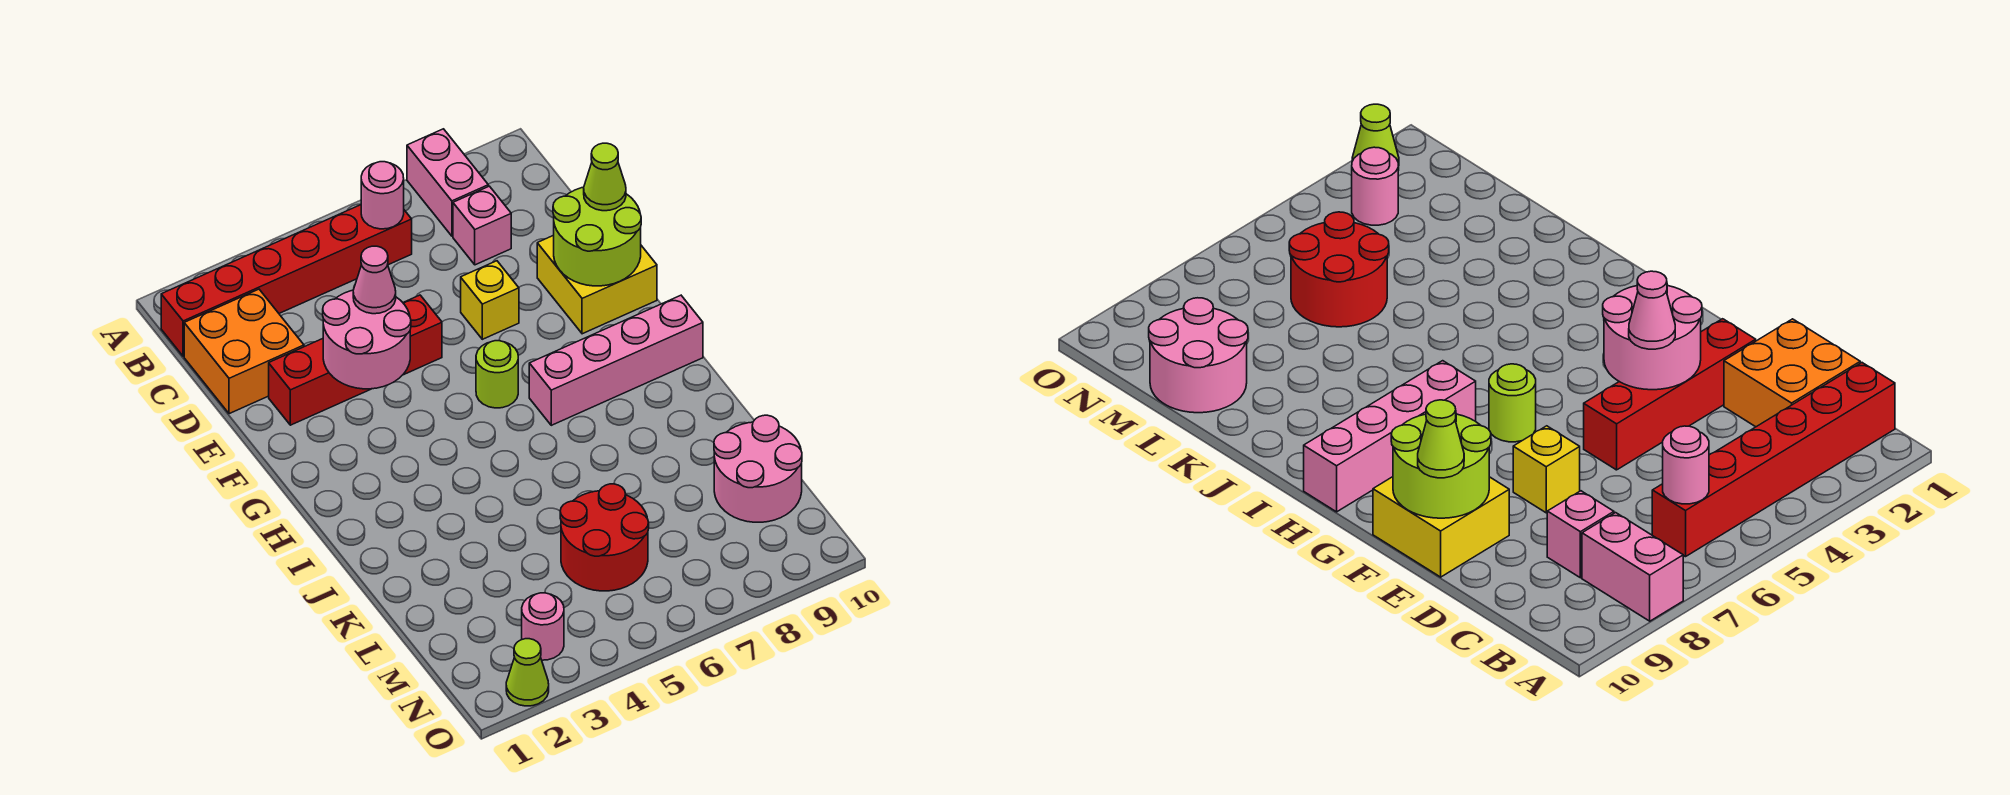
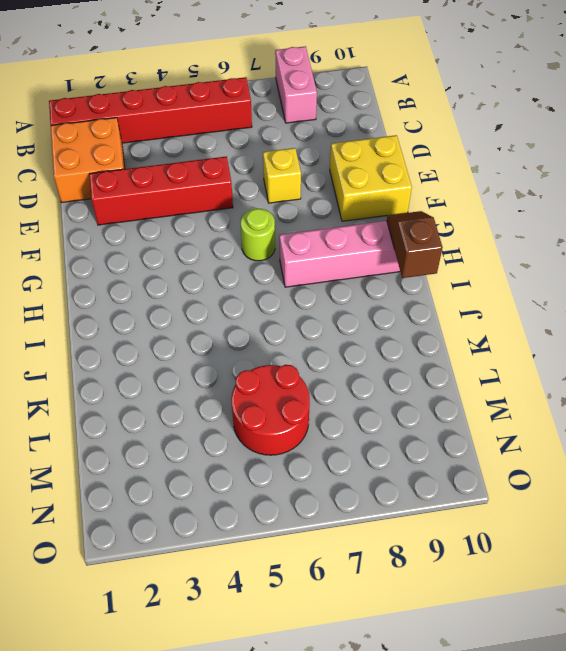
brown 1x2 slope [387,211,443,278] -> none
none -> pink 1x1 brick [453,186,511,265]
none -> pink 2x2 round brick [714,415,802,522]
none -> pink 1x1 round brick [522,593,564,660]

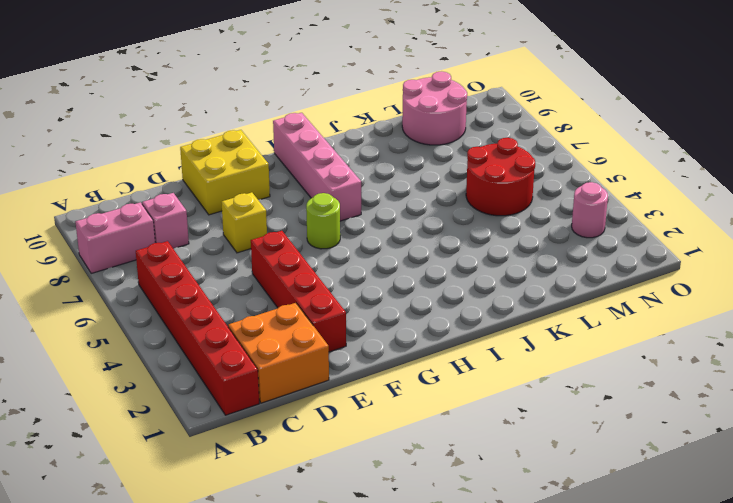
none -> lime 1x1 cone [506,639,549,706]
none -> pink 1x1 round brick [361,162,404,229]
none -> pink 2x2 round brick [323,290,411,389]

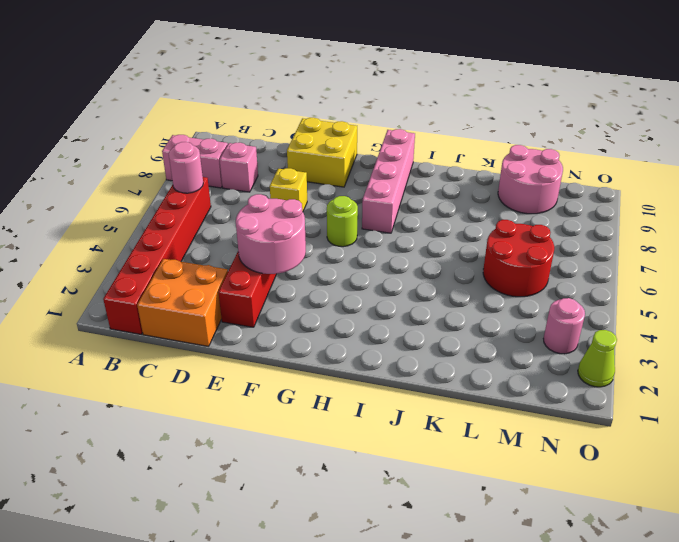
none -> lime 2x2 round brick [553,187,641,286]
none -> pink 1x1 cone [353,246,396,314]
none -> lime 1x1 cone [584,143,626,211]

